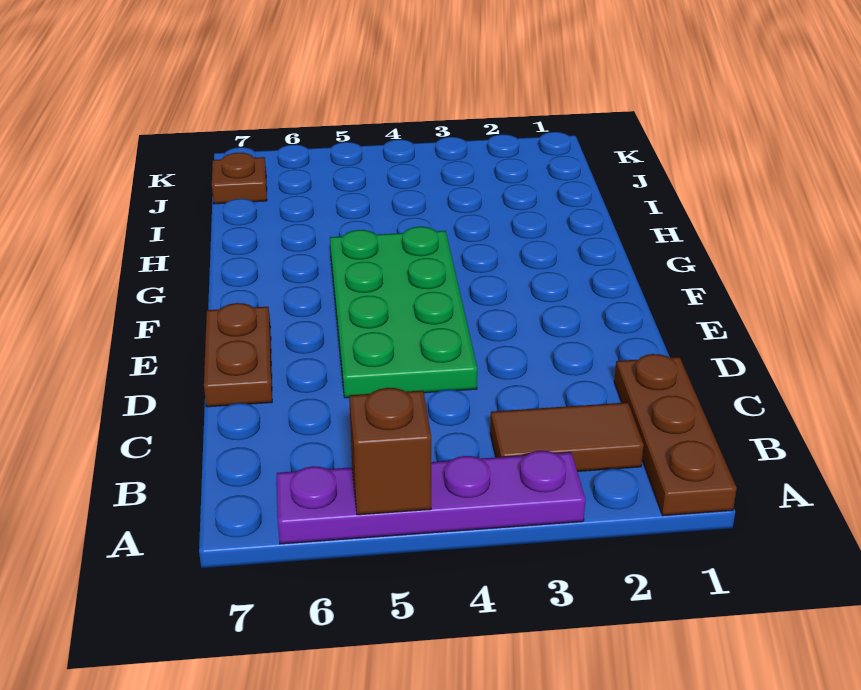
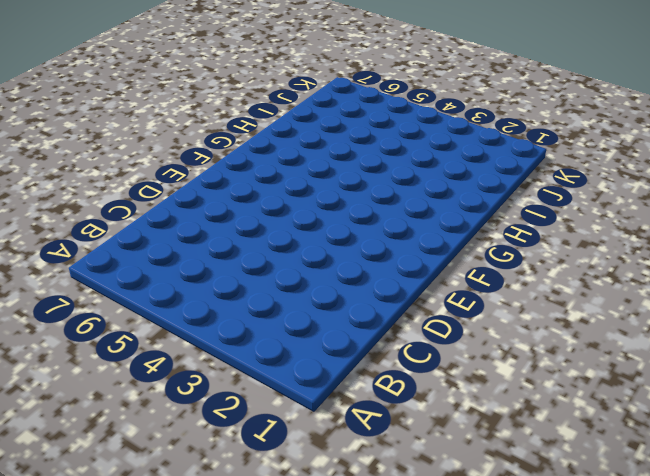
none -> brown 1x3 plate [614,354,737,516]
none -> purple 1x4 plate [277,451,586,544]

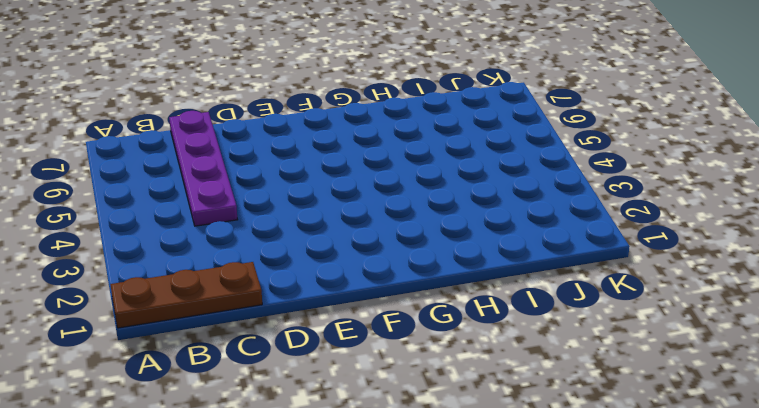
purple 1x4 plate [169,111,238,226] -> purple 1x4 plate moved to [277,451,586,544]
none -> brown 1x2 tile [490,402,644,471]
none -> green 2x4 plate [330,227,477,398]

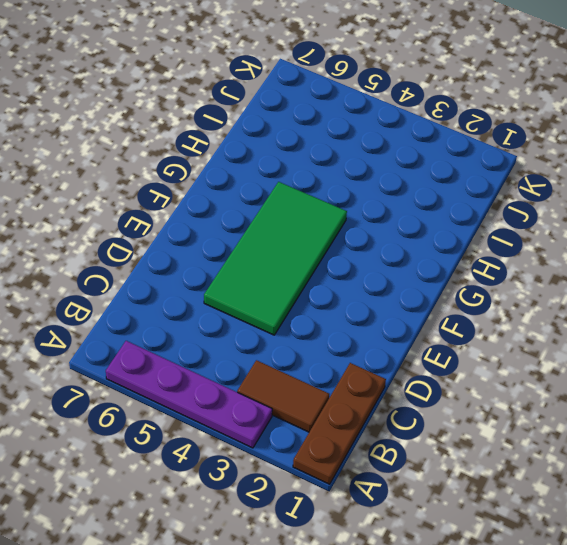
green 2x4 tile [204,182,347,335] -> green 2x4 plate [330,227,477,398]
none -> brown 1x2 plate [204,303,272,407]
none -> brown 1x1 plate [212,153,267,204]

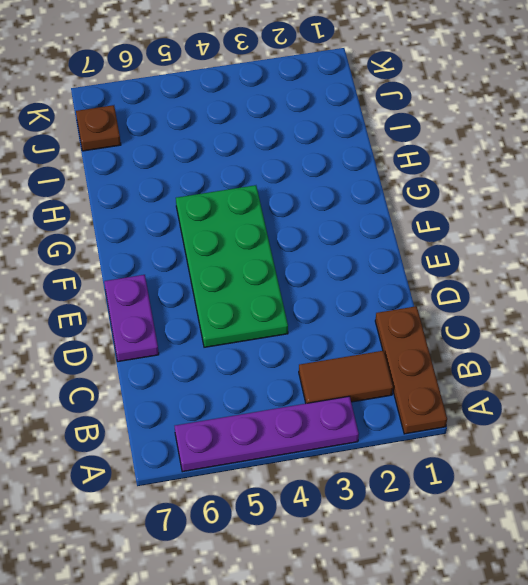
purple 1x2 plate [104,275,159,362] -> brown 1x2 plate [204,303,272,407]
none -> brown 1x1 brick [349,388,431,515]

